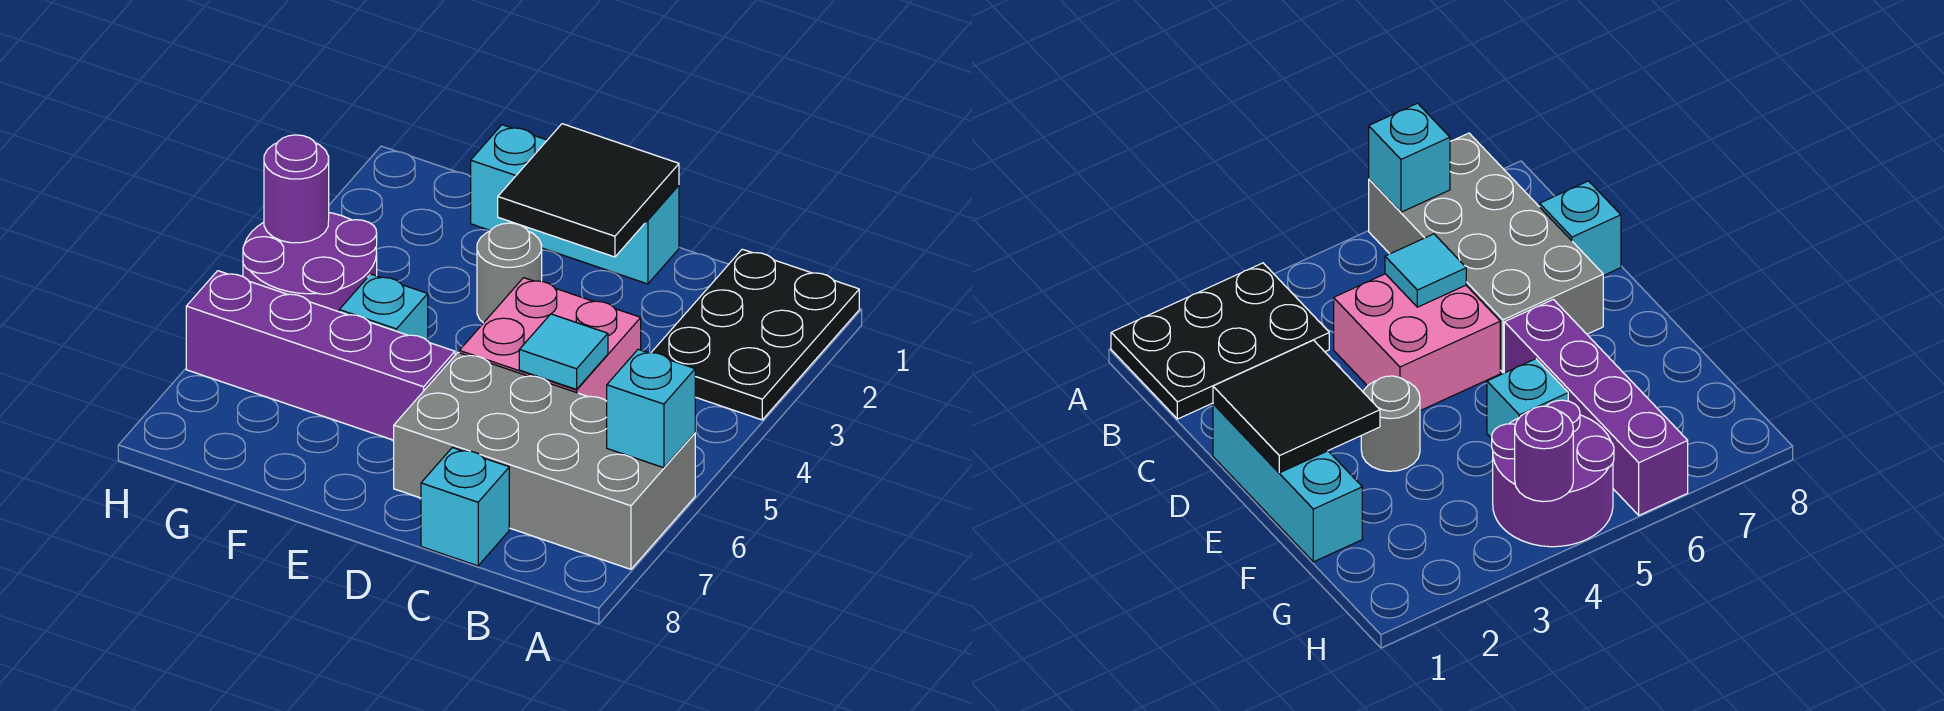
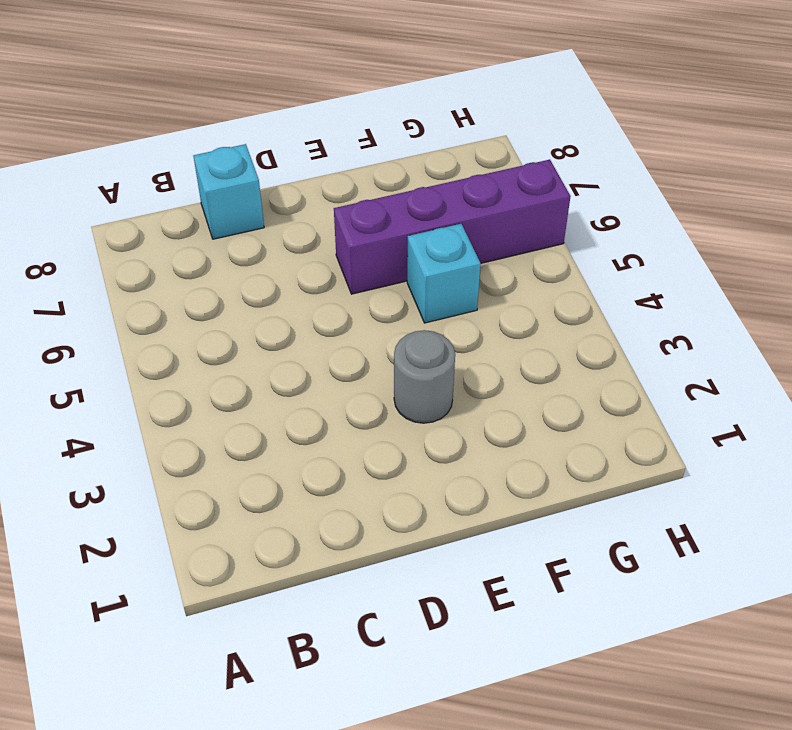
none -> black 2x3 plate [651,249,859,420]
none -> grey 2x4 brick [394,352,695,569]
none -> pink 2x2 brick [459,278,641,401]

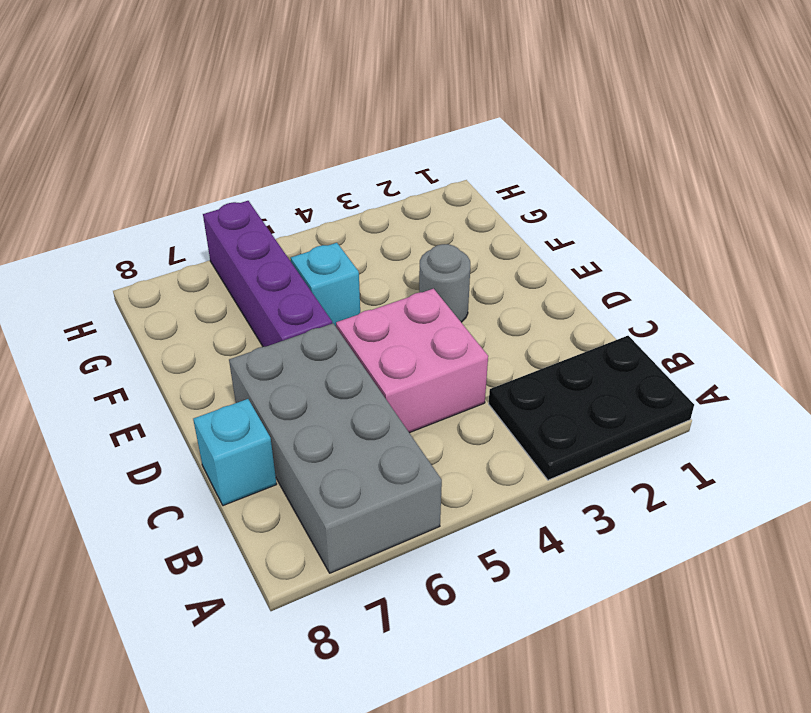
none -> cyan 1x3 brick [470,125,679,284]
none -> purple 2x2 round brick [243,213,377,312]
none -> cyan 1x1 brick [607,349,695,468]

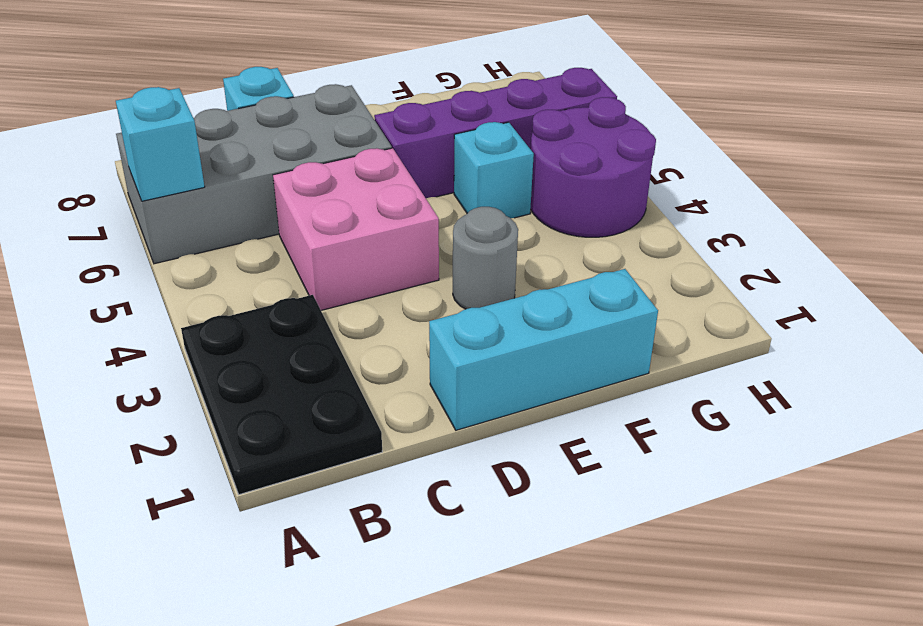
none -> cyan 1x1 tile [519,314,608,390]
none -> black 2x2 tile [498,124,679,257]
none -> purple 1x1 round brick [264,135,329,243]

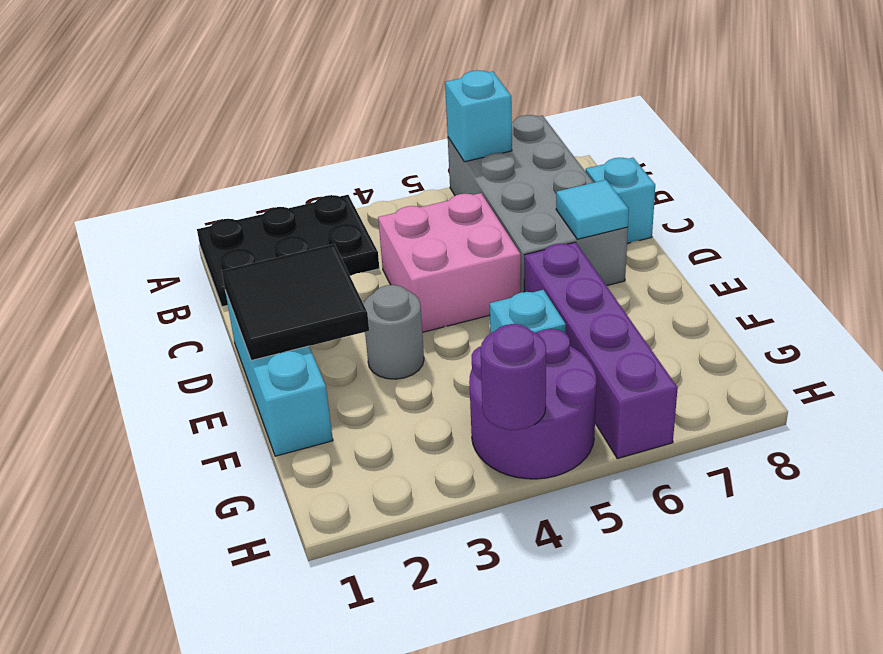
cyan 1x1 tile [556,180,629,239] -> cyan 1x1 tile moved to [519,314,608,390]

